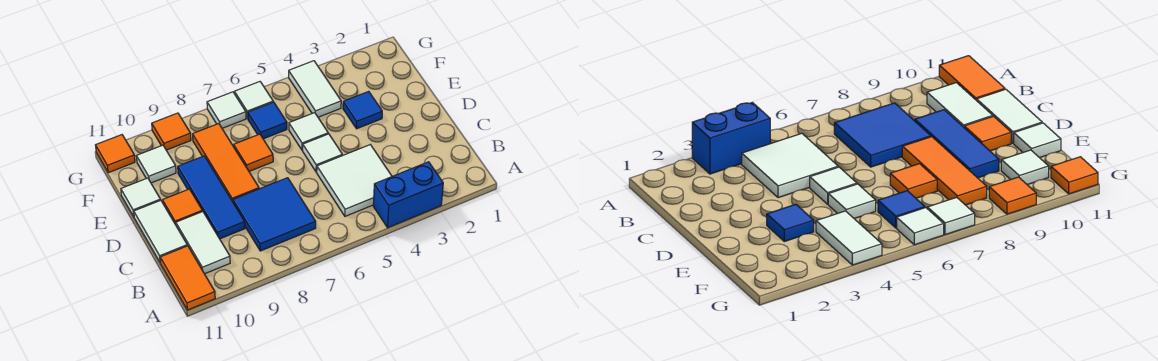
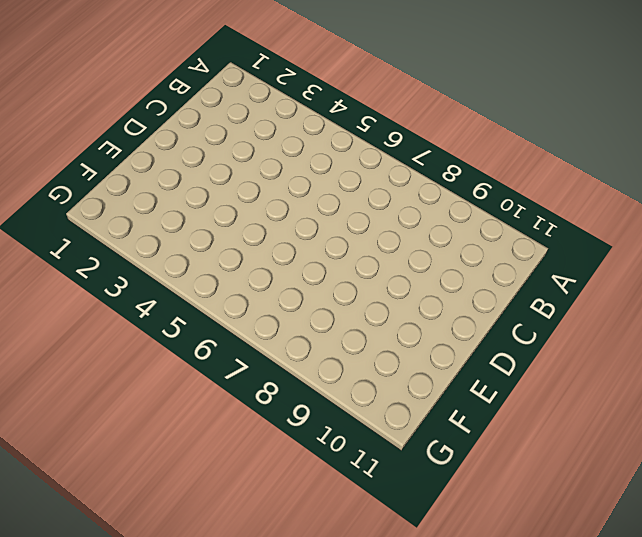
none -> blue 1x2 brick [373,162,443,228]
none -> orange 1x2 tile [160,246,215,310]
none -> white 2x2 tile [317,145,392,216]

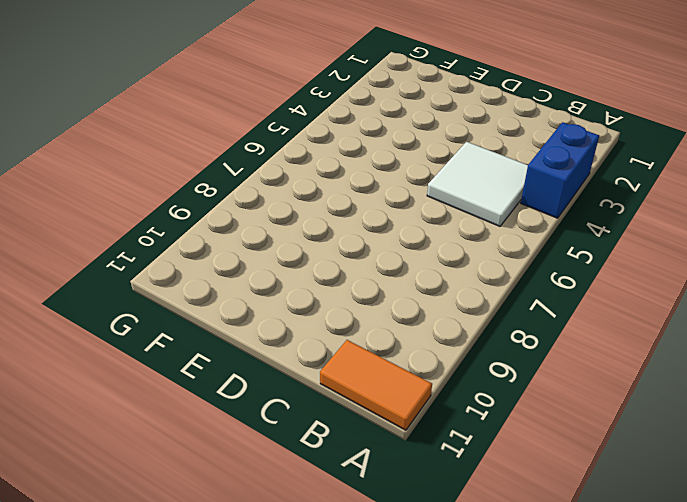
none -> blue 2x2 tile [233,178,316,251]
none -> white 1x2 tile [176,211,230,274]
none -> blue 1x3 tile [178,156,245,239]

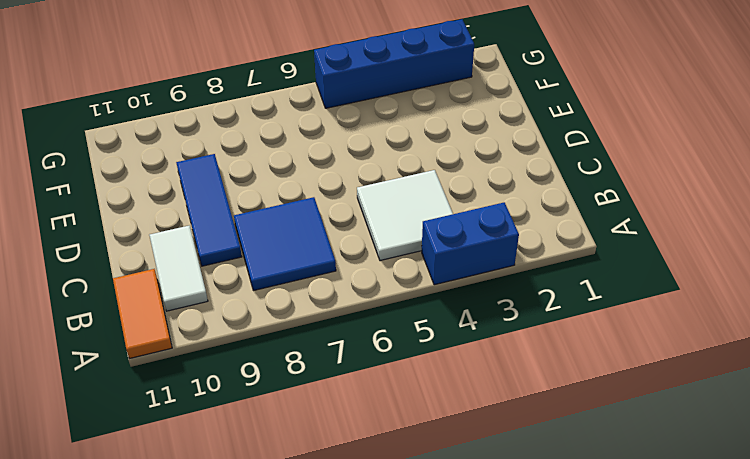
blue 1x4 brick [314,19,474,108] -> white 1x2 tile [289,61,341,117]
none -> white 1x2 tile [134,200,187,263]
none -> white 1x1 tile [303,134,342,172]
none -> orange 1x3 tile [193,124,259,202]

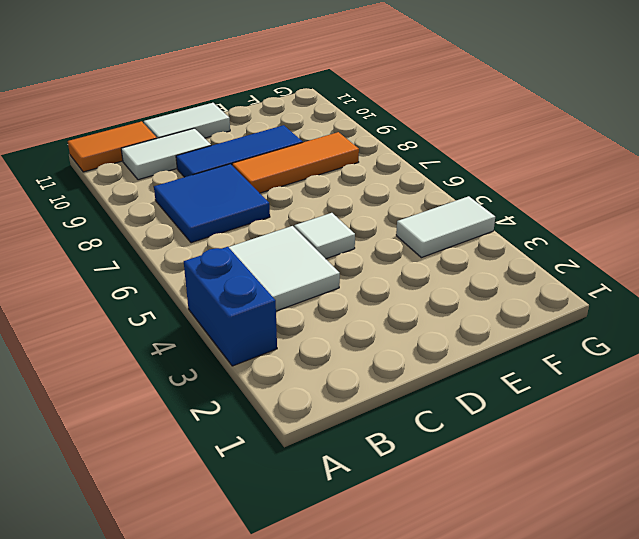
none -> orange 1x1 tile [163,189,202,225]
none -> blue 1x1 tile [343,91,382,129]
none -> white 1x1 tile [289,113,328,150]

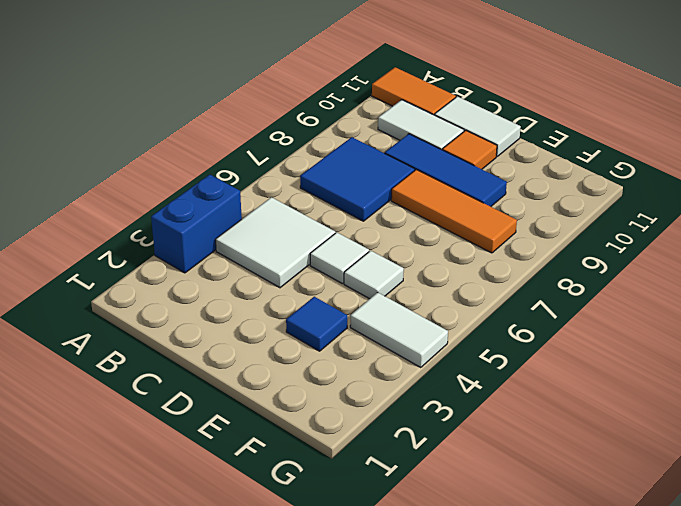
none -> orange 1x1 tile [234,134,273,171]
none -> white 1x1 tile [121,178,160,217]
none -> blue 1x1 tile [248,102,287,139]

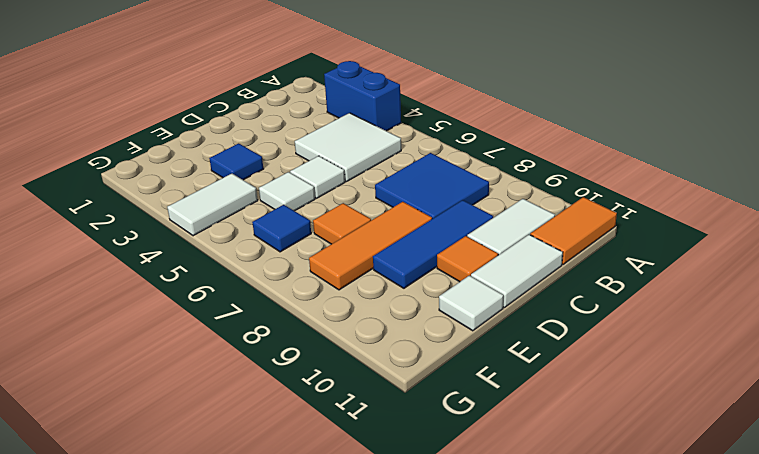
none -> white 1x1 tile [136,145,176,183]
none -> white 1x1 tile [234,82,273,118]
none -> white 1x1 tile [207,92,246,128]

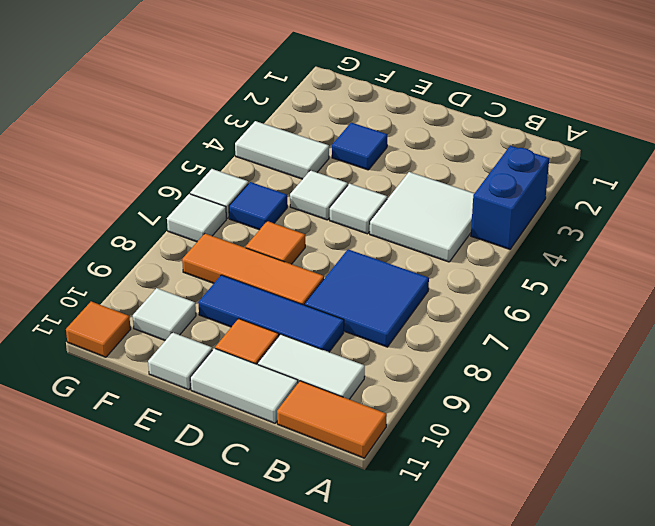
none -> orange 1x1 tile [152,113,191,150]

